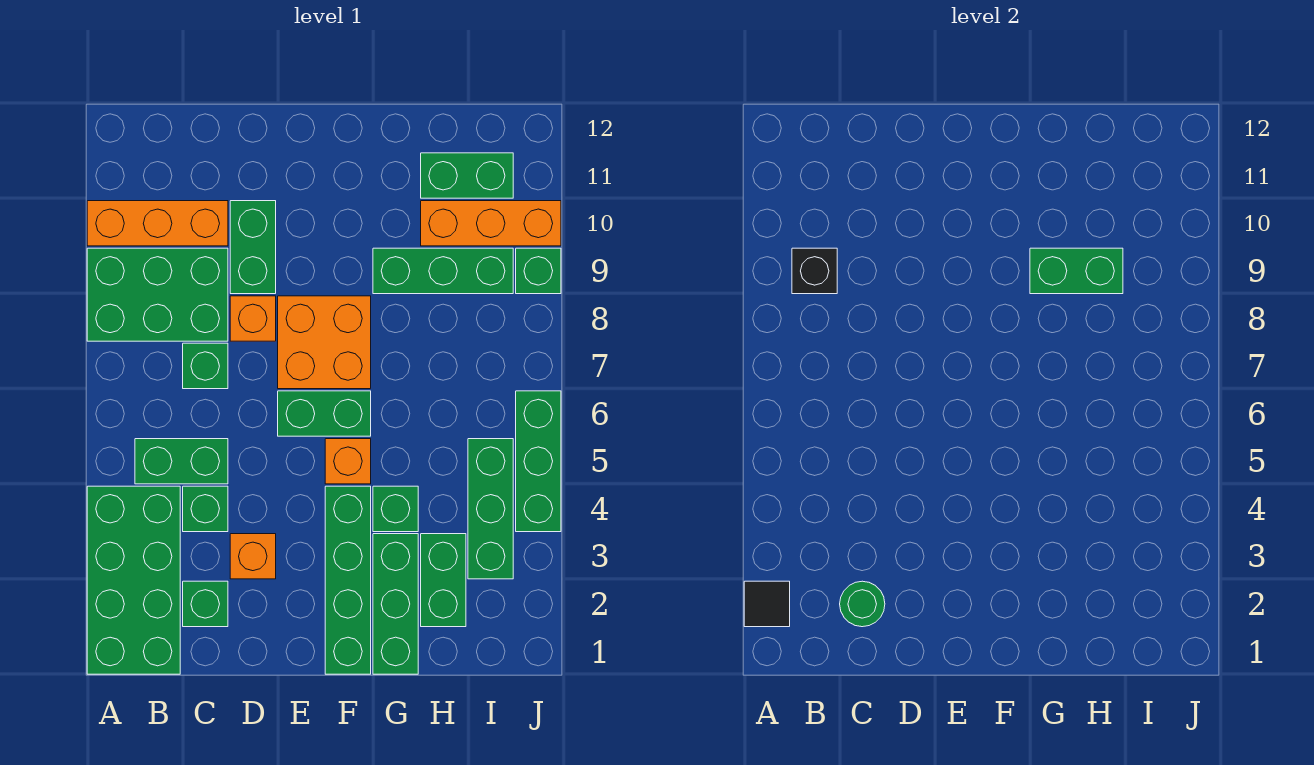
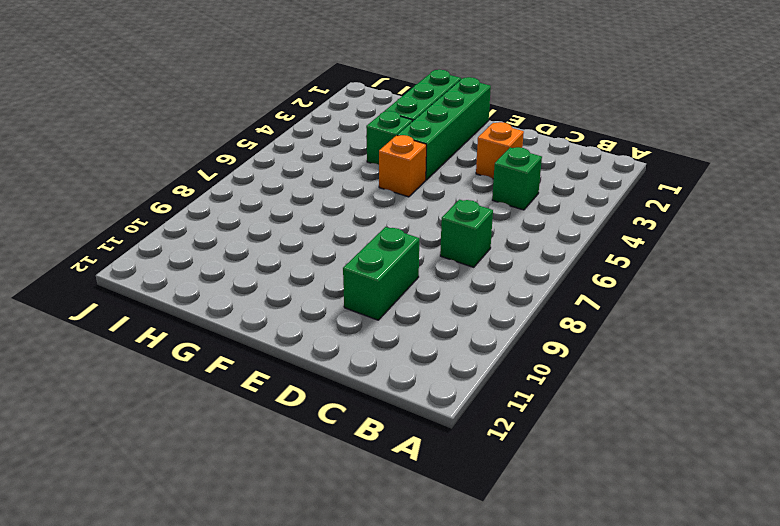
none -> green 2x4 brick [87,486,180,674]
none -> green 2x3 brick [87,248,228,341]
none -> orange 1x3 brick [87,201,228,246]

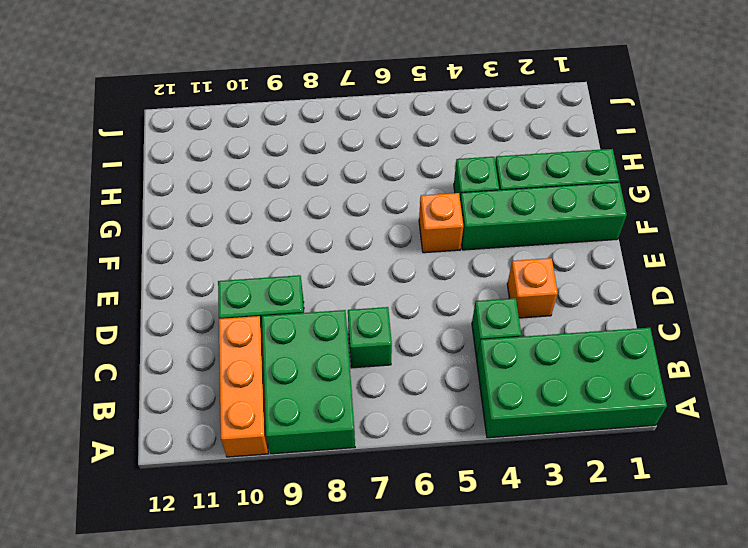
none -> green 1x2 brick [135,439,228,484]
none -> green 1x1 brick [183,581,228,627]
none -> orange 1x1 brick [230,296,276,341]

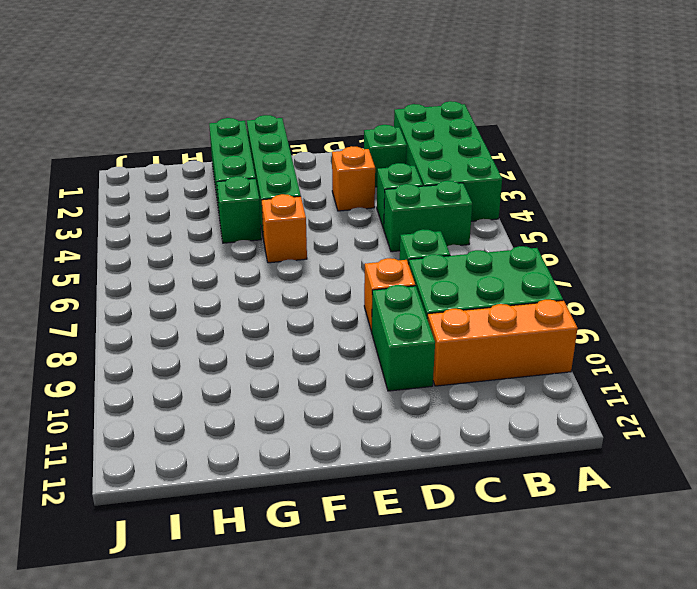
none -> green 1x2 brick [278,391,371,436]
none -> orange 2x2 brick [278,296,371,389]
none -> green 1x3 brick [373,248,513,294]

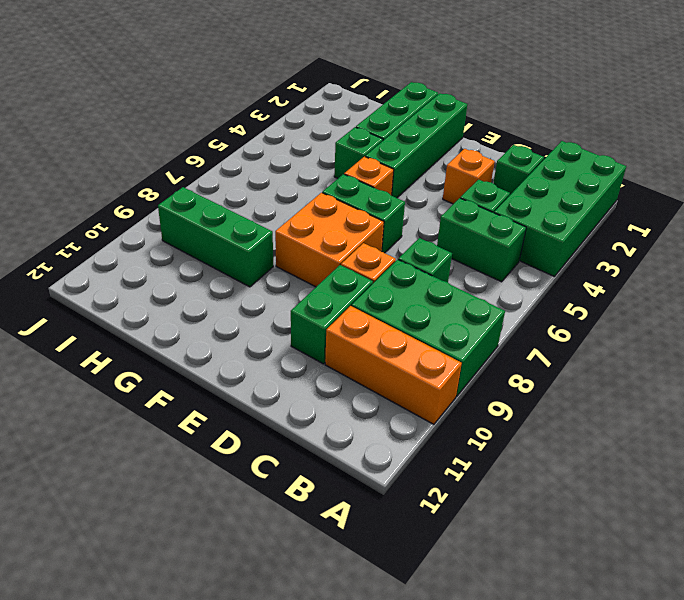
none -> green 1x2 brick [421,534,466,627]
none -> orange 1x3 brick [421,201,561,246]
none -> green 1x2 brick [421,153,513,198]

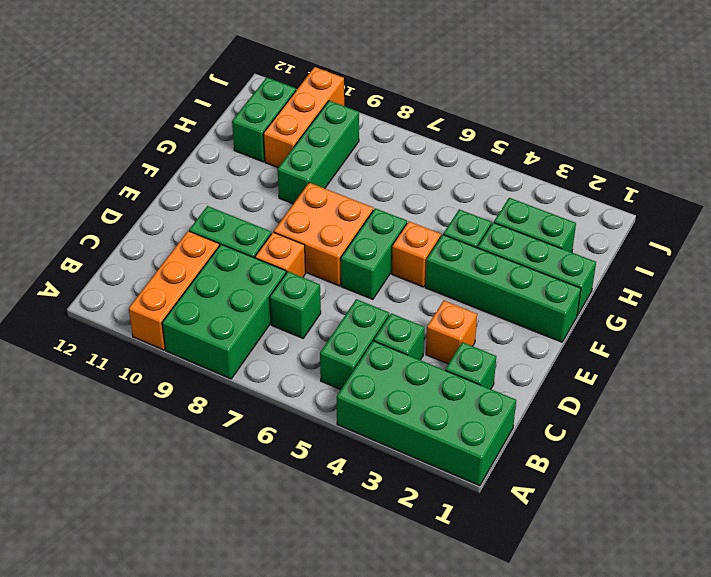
none -> green 1x3 brick [468,439,513,579]
none -> green 1x3 brick [516,391,561,532]
none -> green 1x1 brick [516,248,561,294]

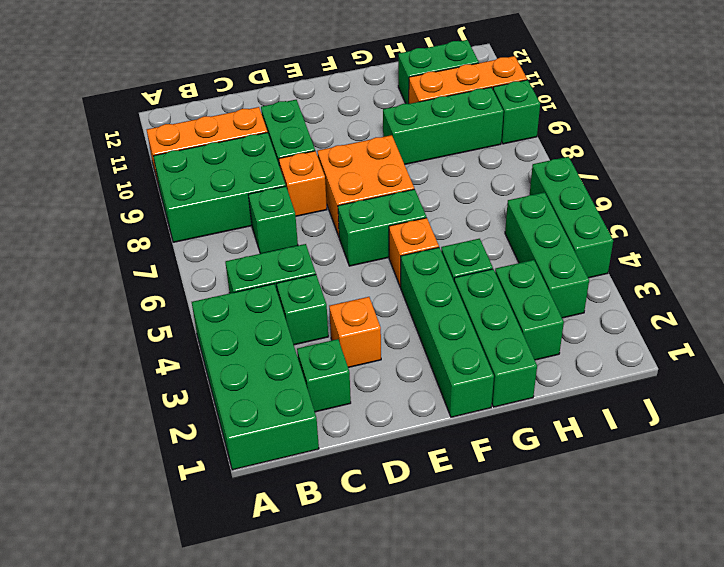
none -> black 1x1 tile [744,581,790,627]
none -> black 1x1 brick [792,248,837,294]
none -> green 1x1 round brick [840,581,885,627]

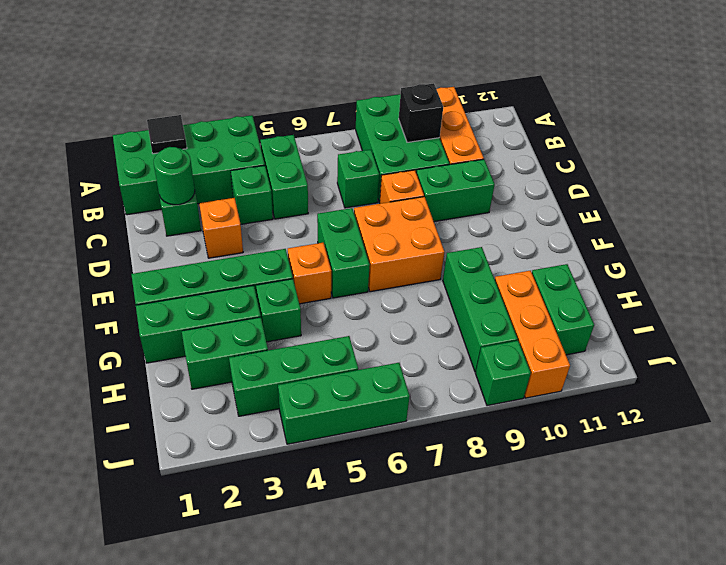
none -> green 1x2 brick [1030,248,1123,294]

